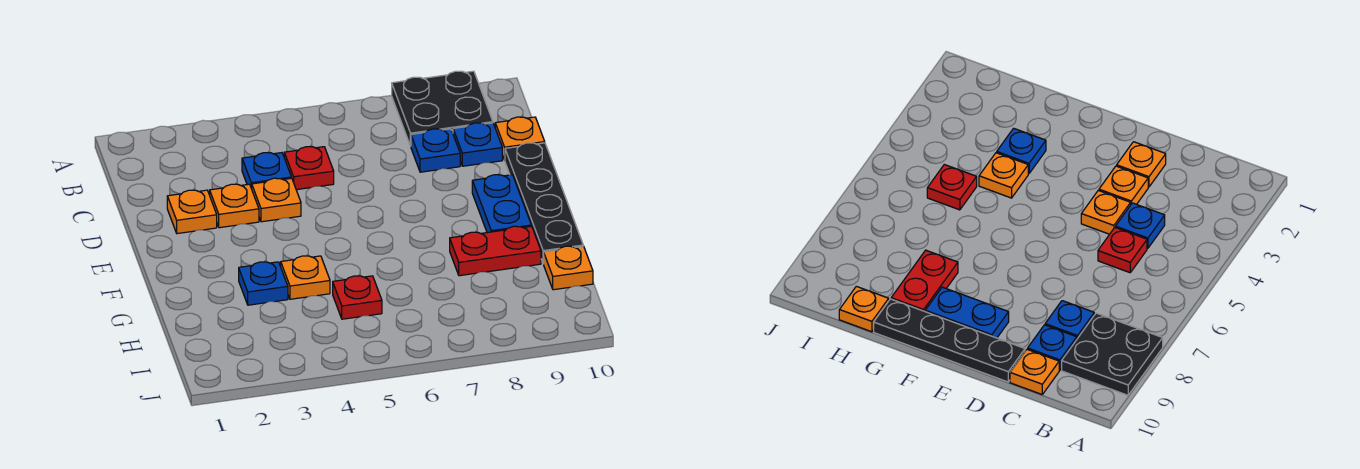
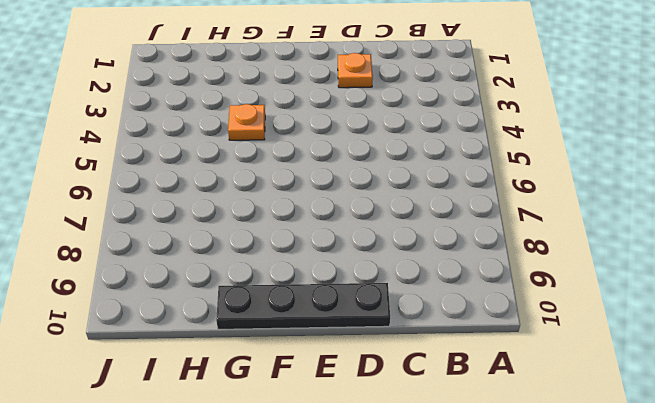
none -> black 2x2 plate [392,71,493,146]
none -> blue 1x1 plate [242,153,291,189]
none -> red 1x1 plate [284,147,334,190]

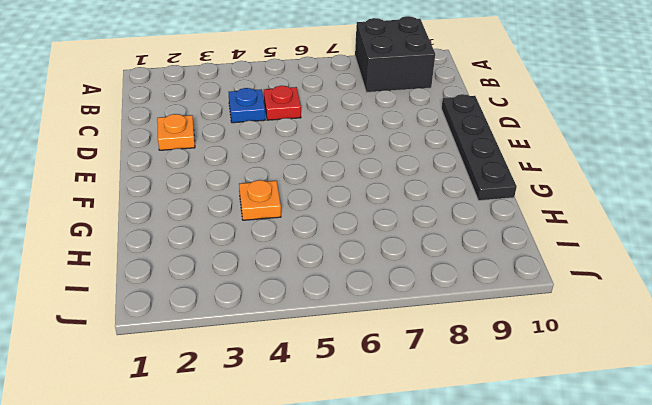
black 2x2 brick [355,16,435,92] -> black 2x2 plate [392,71,493,146]
none -> blue 1x1 plate [411,129,460,172]
none -> blue 1x1 plate [453,123,502,166]
none -> orange 1x1 plate [495,117,545,160]

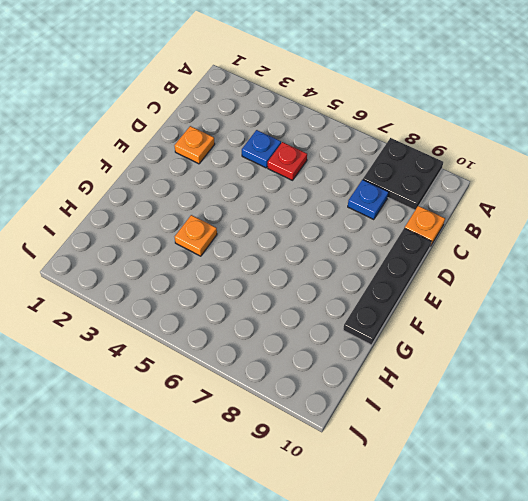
none -> blue 1x1 plate [453,123,502,166]
none -> orange 1x1 plate [210,184,259,228]
none -> orange 1x1 plate [252,178,301,222]

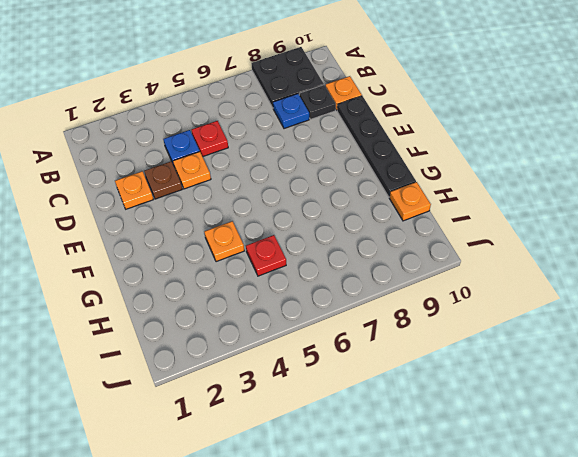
black 1x1 plate [299,85,336,119] -> blue 1x1 plate [453,123,502,166]
brown 1x1 plate [144,161,182,199] -> orange 1x1 plate [210,184,259,228]
none -> blue 1x2 plate [472,175,531,233]
none -> blue 1x1 plate [239,262,288,305]
none -> red 1x2 plate [450,226,541,276]

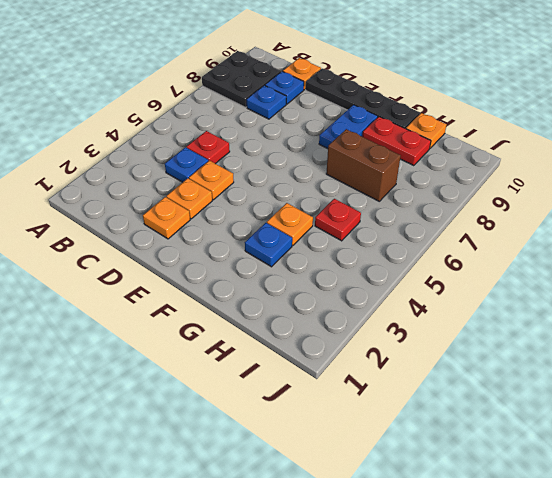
blue 1x2 plate [319,105,378,149] -> blue 1x2 plate turned to [472,175,531,233]
brown 1x2 brick [326,129,401,201] -> none
red 1x2 plate [362,117,431,166] -> red 1x2 plate turned to [450,226,541,276]

